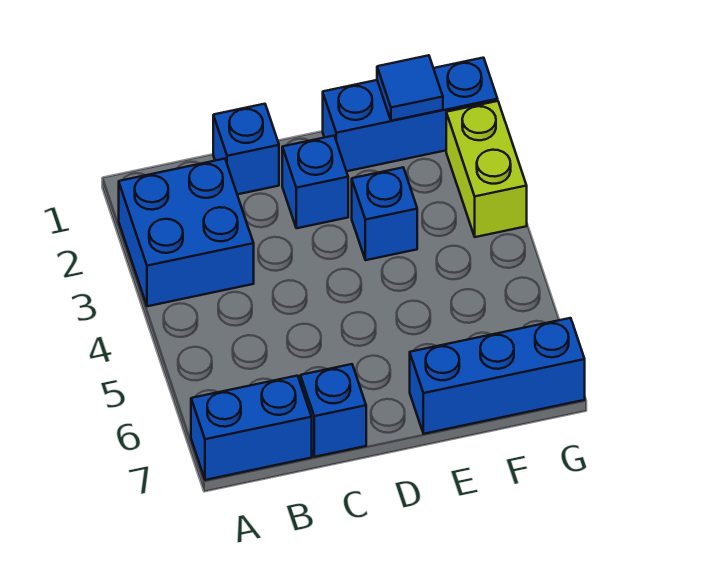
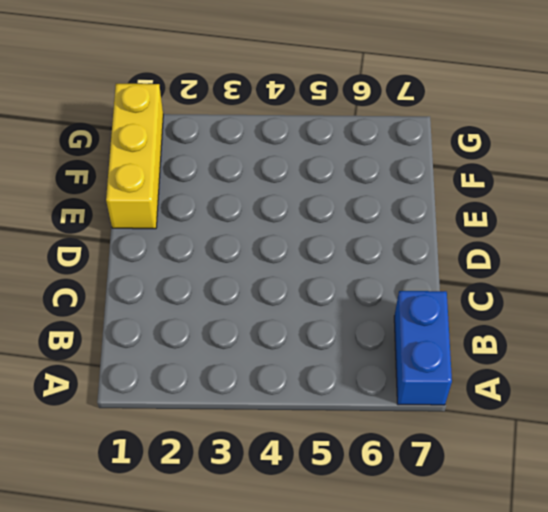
yellow 1x3 brick [106,84,163,229] -> blue 1x3 brick [323,58,498,171]
none -> blue 2x2 brick [119,159,254,306]
none -> blue 1x1 brick [213,104,279,194]

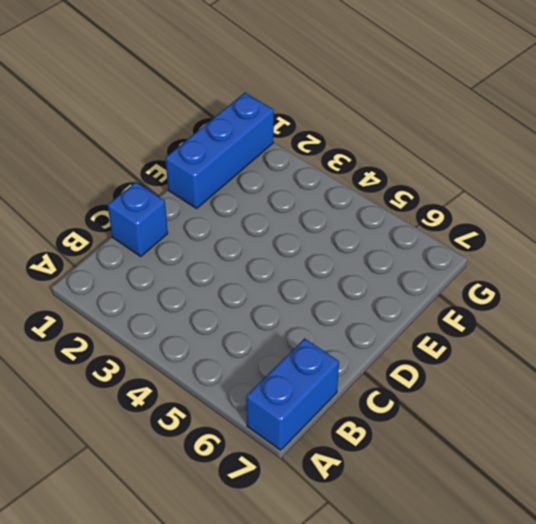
none -> blue 2x2 brick [119,159,254,306]
none -> blue 1x1 brick [300,364,366,457]

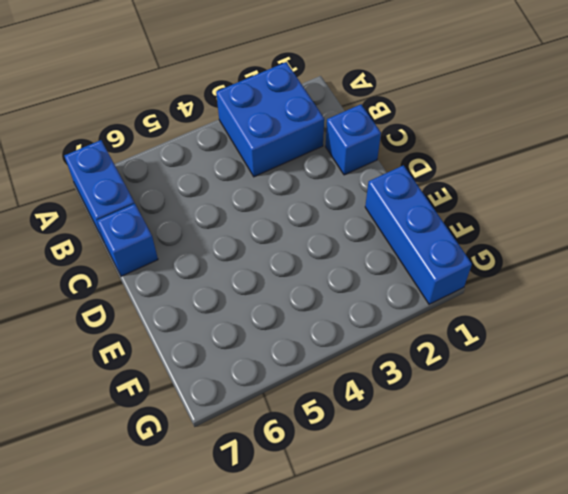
none -> blue 1x1 brick [282,136,348,228]
none -> blue 1x1 brick [352,168,417,260]

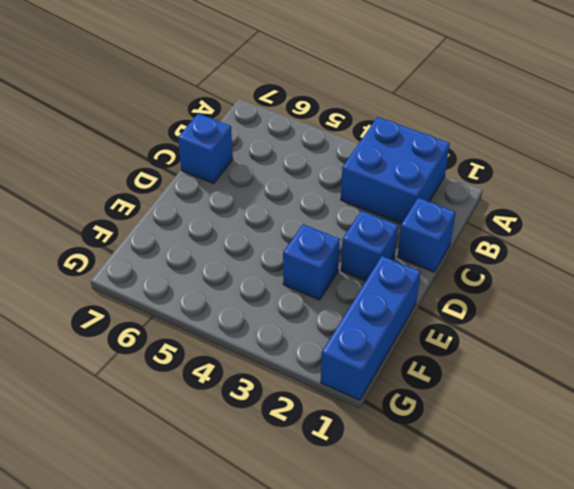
none -> blue 1x2 brick [191,376,312,480]
none -> blue 1x3 brick [410,318,585,434]

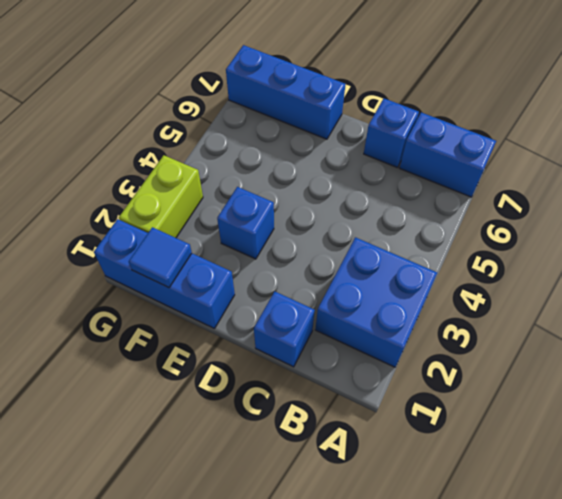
none -> blue 1x1 brick [282,136,348,228]

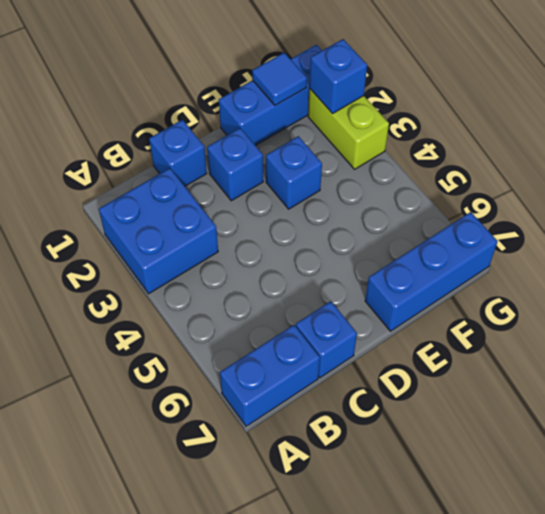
blue 1x1 brick [309,39,367,114] -> none

